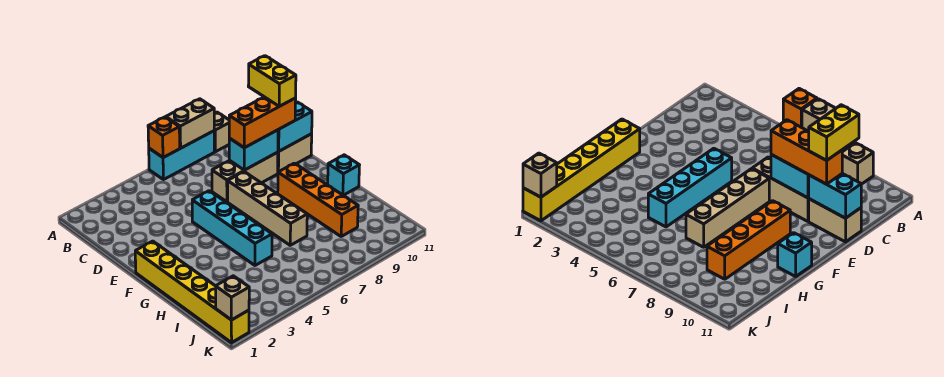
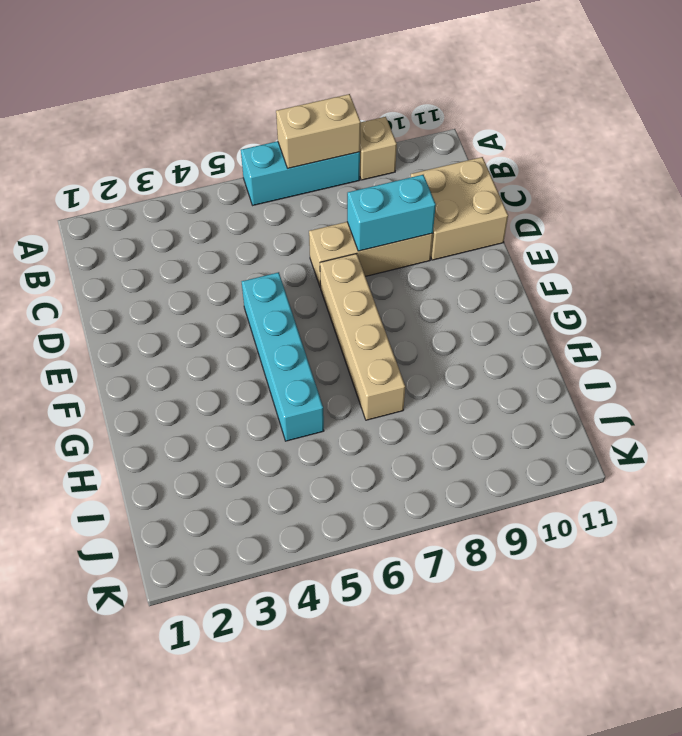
tan 2x2 brick [411,157,508,260] -> tan 1x2 brick [278,134,312,172]
none -> yellow 1x6 brick [135,241,249,343]
none -> orange 1x4 brick [278,163,358,236]
none -> cyan 1x1 brick [328,155,359,195]

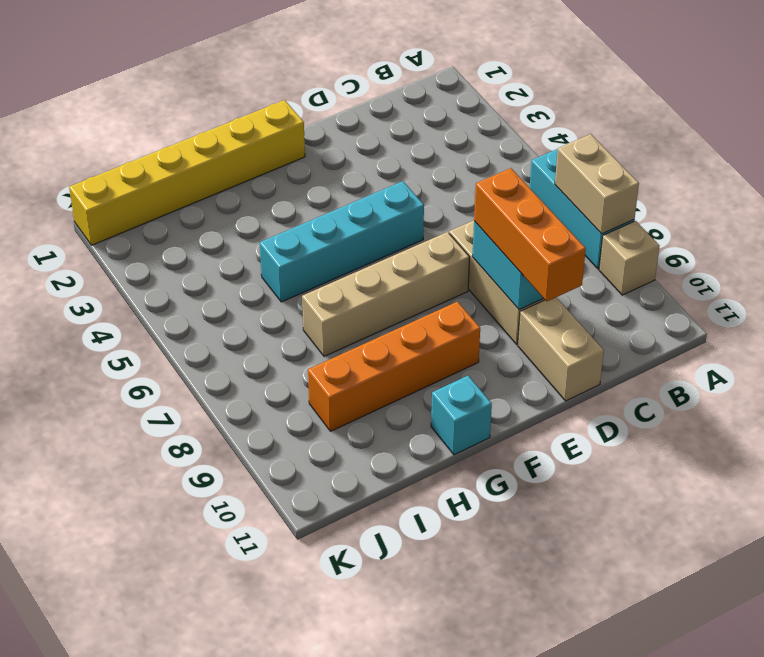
none -> orange 1x1 brick [148,117,180,157]
none -> cyan 1x2 brick [278,102,312,151]
none -> tan 1x1 brick [216,276,249,320]

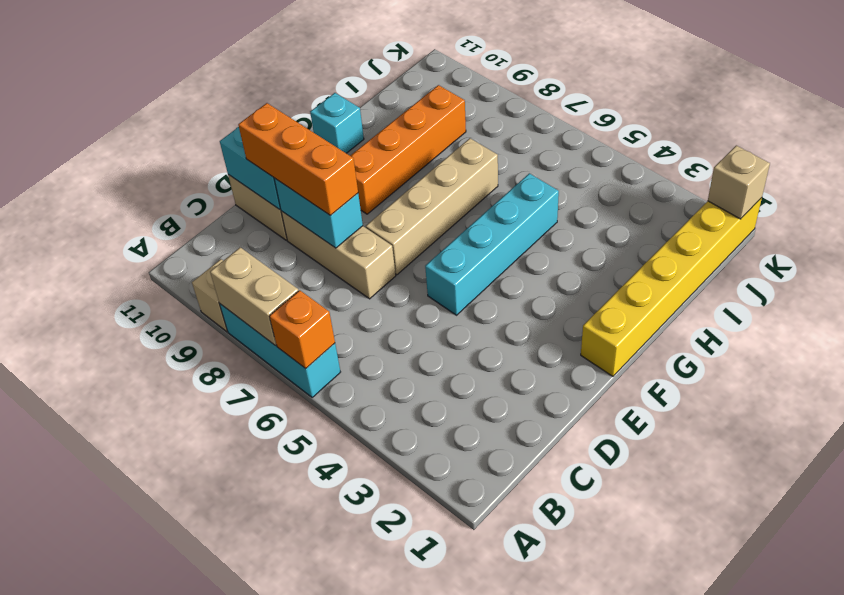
none -> yellow 1x2 brick [248,56,296,106]

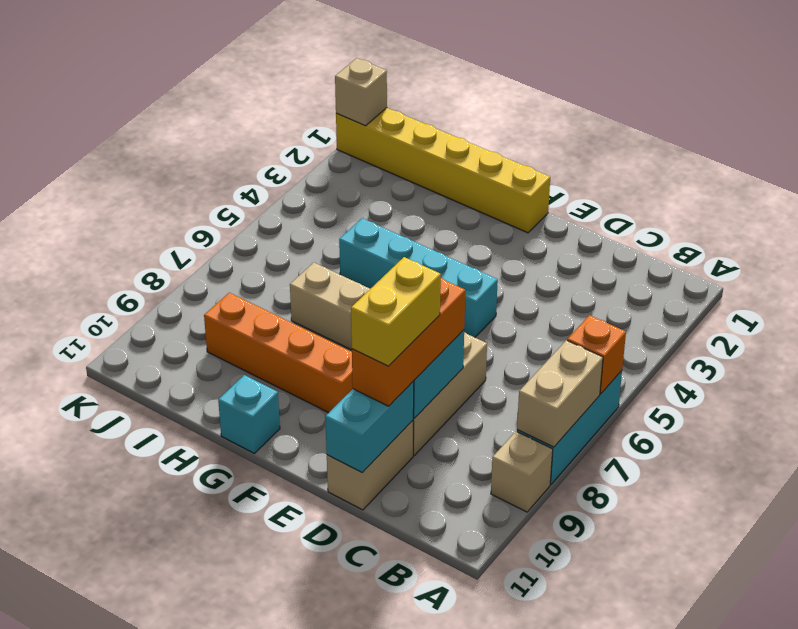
yellow 1x2 brick [351,257,441,366] -> yellow 1x2 brick turned to [248,56,296,106]

